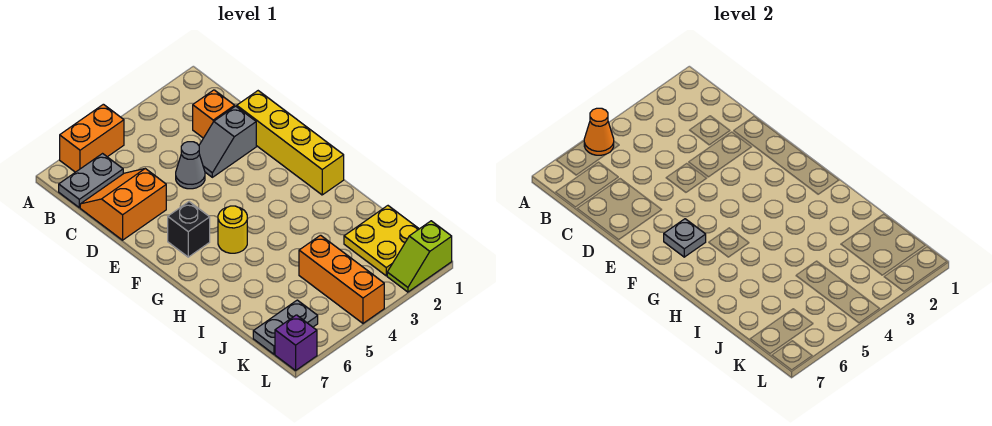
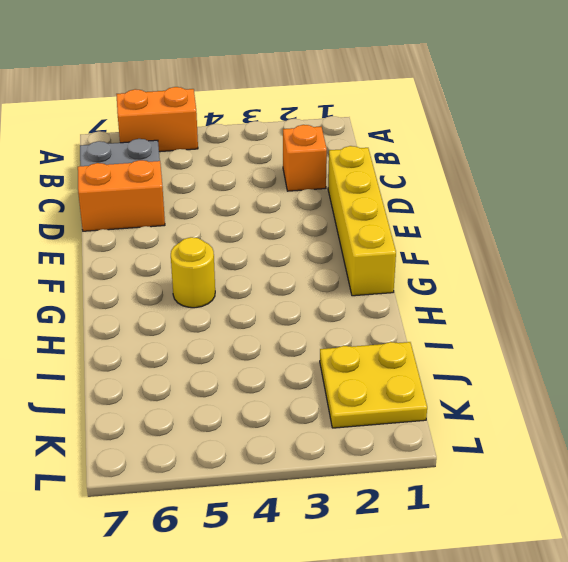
none -> grey 1x2 slope [199,106,256,177]
none -> grey 1x1 cone [176,142,205,189]
none -> black 1x1 brick [168,202,210,257]

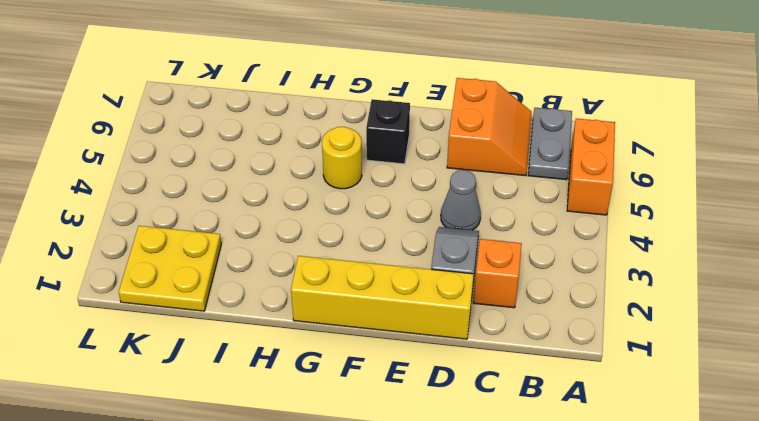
none -> orange 1x3 brick [299,235,384,323]
none -> grey 1x2 plate [253,300,318,354]
none -> lime 1x2 slope [387,221,452,292]

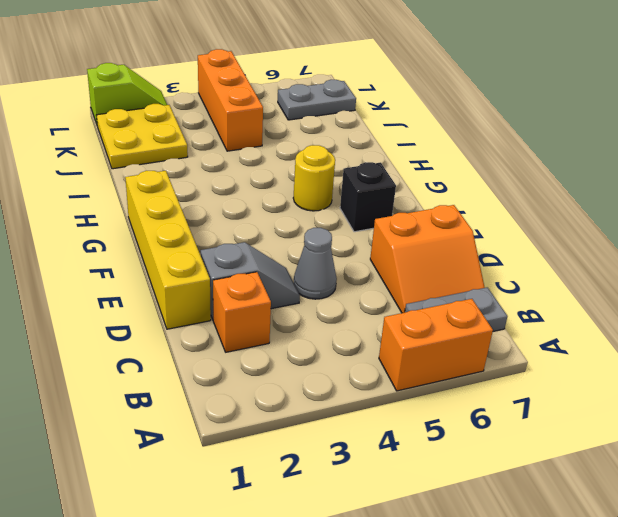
none -> purple 1x1 brick [275,315,317,370]
none -> orange 1x1 cone [584,108,614,155]
none -> grey 1x1 plate [664,219,706,257]

